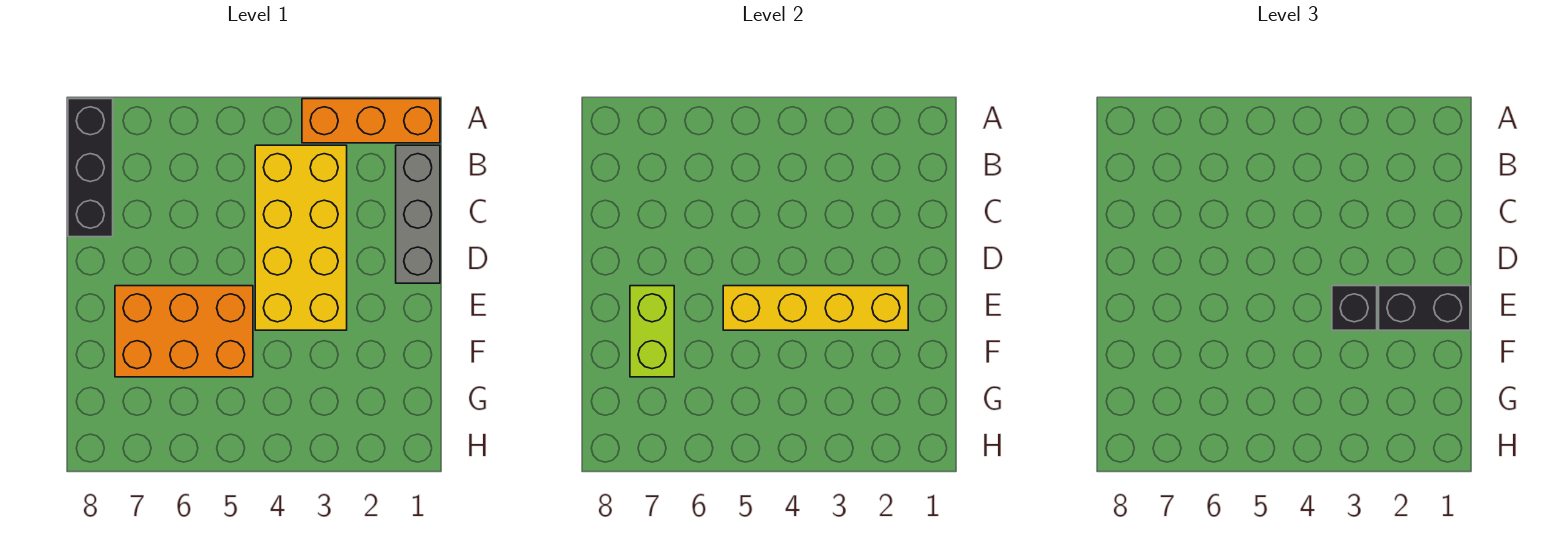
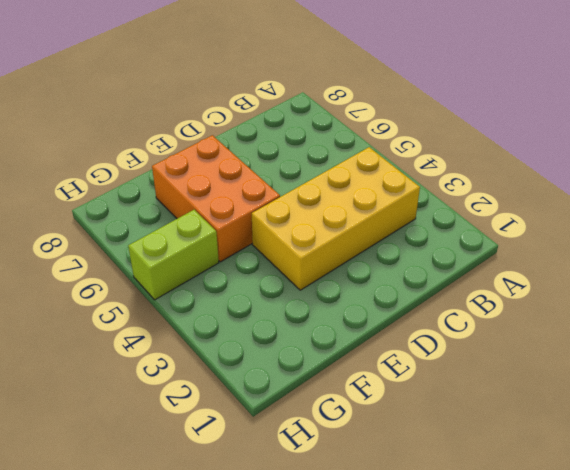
lime 1x2 brick [128,210,219,300] -> lime 1x2 brick moved to [630,286,674,377]
none -> orange 1x3 brick [302,99,440,143]
none -> black 1x3 brick [68,99,113,237]

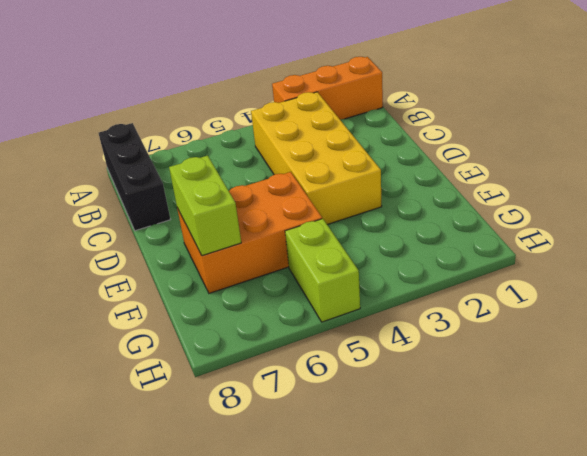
lime 1x2 brick [285,219,360,322] -> none
none -> grey 1x3 brick [396,145,440,283]
none -> yellow 1x4 brick [723,286,908,330]

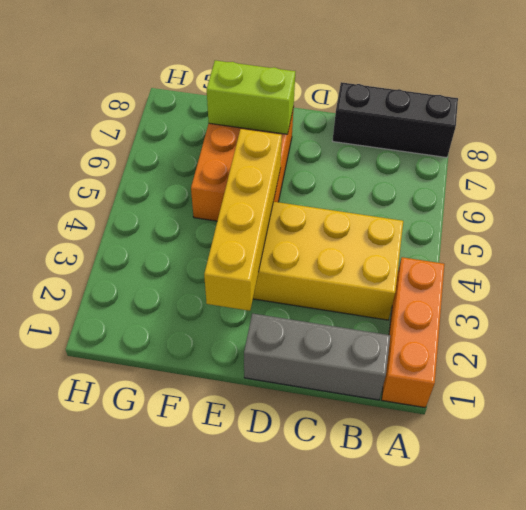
none -> black 1x2 brick [1379,286,1470,330]
none -> black 1x1 brick [1332,286,1377,330]

